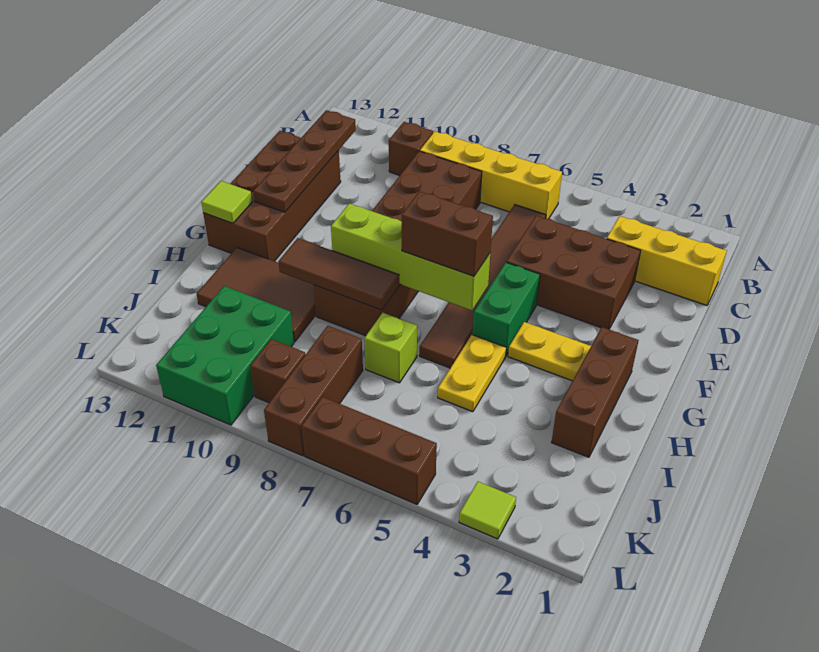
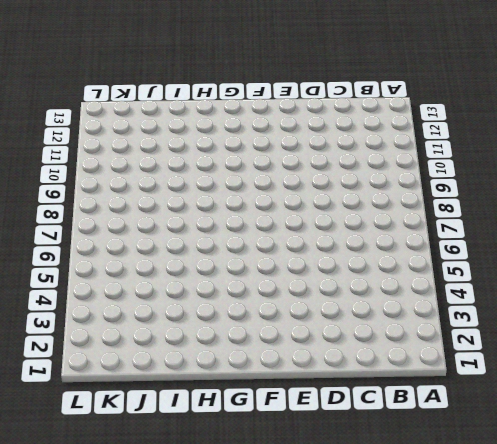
none -> yellow 1x4 brick [420,132,562,219]
none -> brown 1x1 brick [389,122,433,175]
none -> yellow 1x3 brick [607,216,727,305]

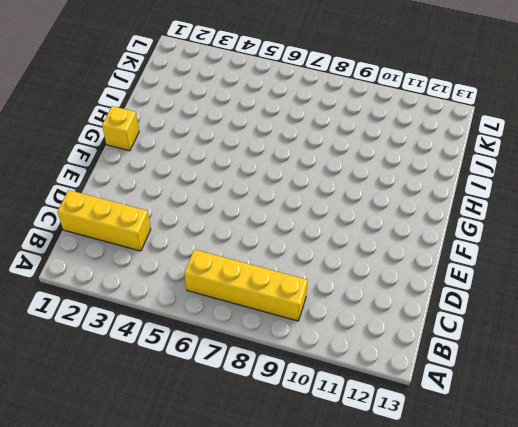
yellow 1x1 brick [102,106,139,151] -> none
none -> brown 1x1 brick [389,122,433,175]
none -> brown 1x6 tile [419,205,546,368]
none -> brown 2x6 brick [314,151,482,336]

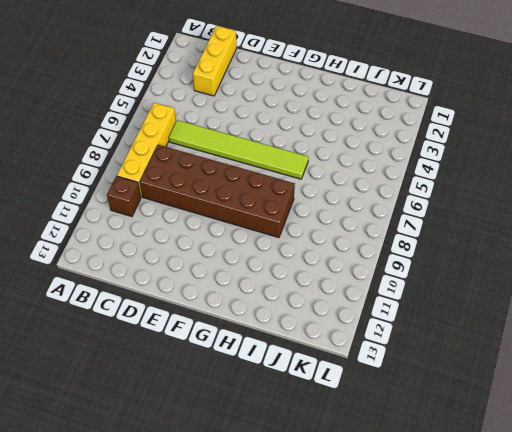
lime 1x6 tile [169,120,309,179] -> brown 1x6 tile [419,205,546,368]
none -> brown 2x3 brick [506,216,641,329]
none -> brown 2x4 brick [203,131,341,261]
none -> green 1x2 brick [473,262,540,356]

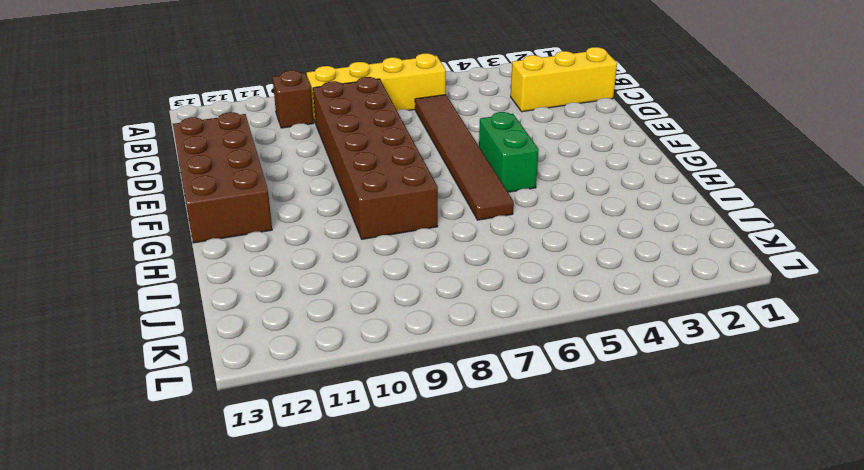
none -> brown 2x3 brick [506,216,641,329]
none -> brown 1x3 brick [552,327,639,457]
none -> yellow 1x2 plate [508,322,591,381]

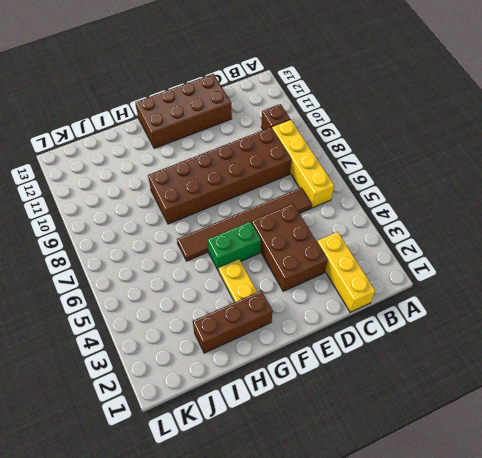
none -> yellow 1x2 plate [438,335,506,412]
none -> brown 2x3 tile [197,247,316,342]
none -> lime 1x1 brick [364,313,417,383]

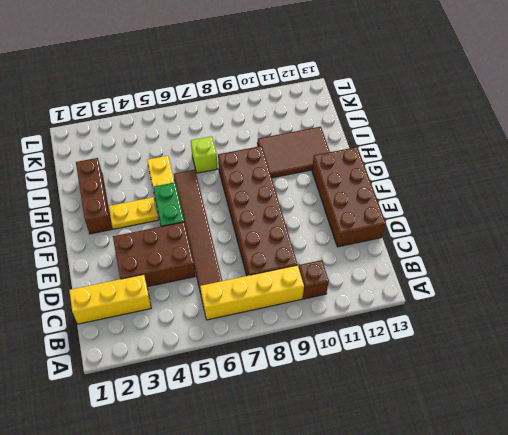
none -> brown 1x3 brick [264,326,363,456]
none -> green 2x3 brick [156,286,294,425]
none -> brown 1x1 brick [250,339,305,403]

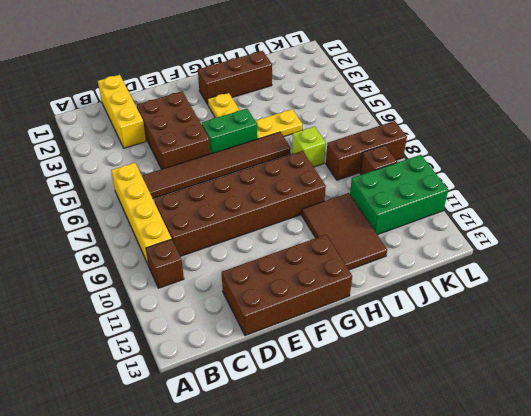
none -> lime 1x1 tile [459,482,516,539]
none -> brown 1x3 brick [302,397,437,504]
none -> brown 1x4 plate [253,110,356,212]

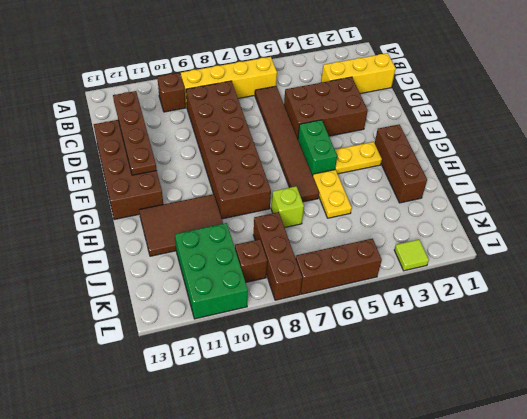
none -> lime 1x4 brick [331,203,490,310]
none -> lime 1x1 tile [201,181,252,223]
none -> brown 1x3 tile [278,238,399,310]

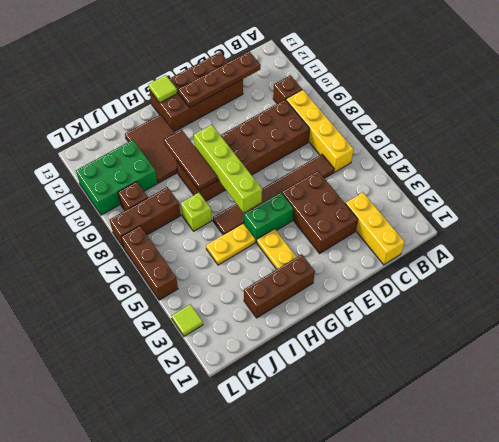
none -> brown 1x2 brick [401,191,493,276]

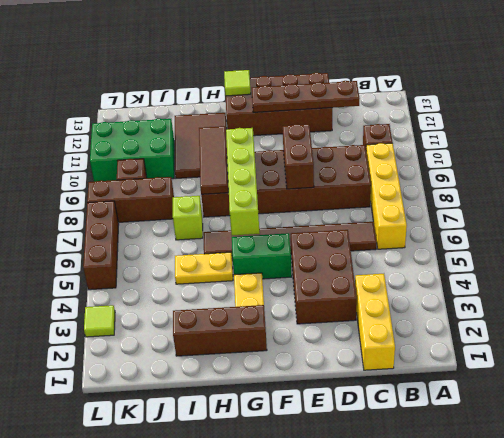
brown 1x2 brick [283,124,314,189] -> brown 1x2 brick moved to [401,191,493,276]

